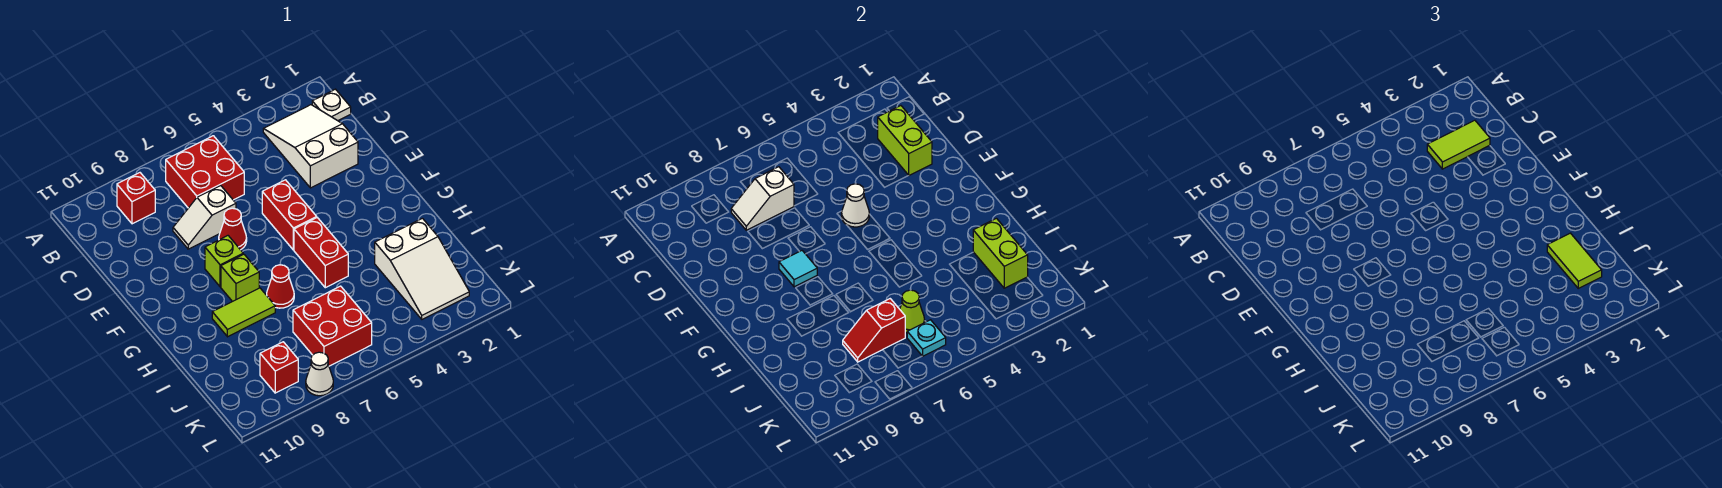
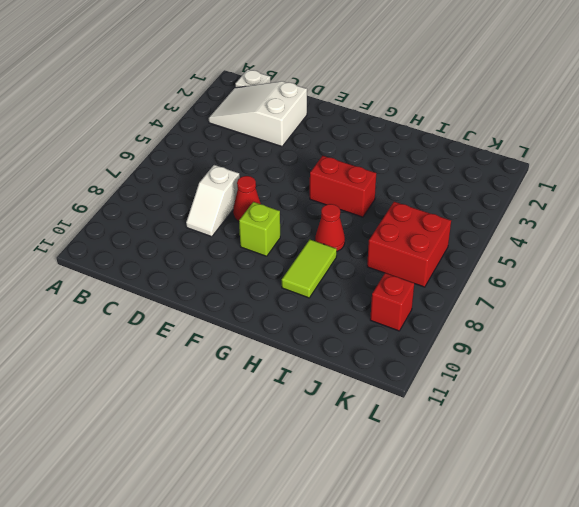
none -> red 2x2 brick [166,136,244,208]
none -> red 1x1 brick [117,173,155,224]
none -> red 1x2 brick [262,180,317,250]

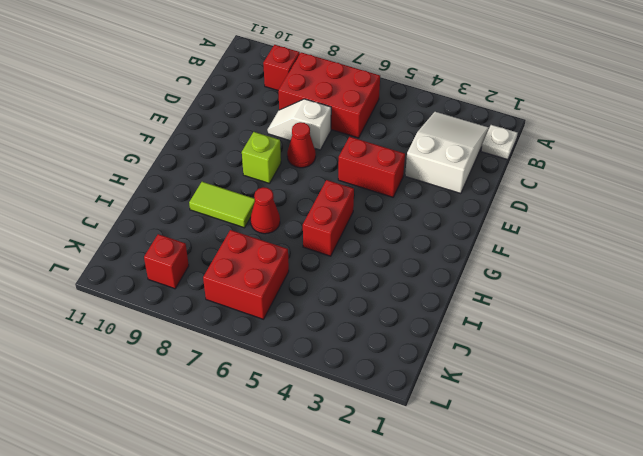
red 2x3 brick [278,52,380,138] -> red 2x2 brick [166,136,244,208]
red 1x2 brick [338,137,405,197] -> red 1x2 brick turned to [262,180,317,250]
none -> lime 1x1 brick [221,254,259,302]
none -> white 2x3 slope [375,218,469,319]
none -> white 1x1 cone [306,352,333,396]

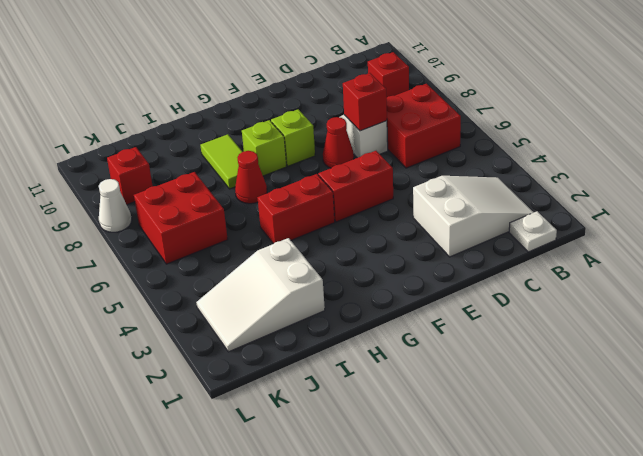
red 1x1 brick [343,73,387,131] -> none
none -> lime 1x2 brick [878,106,932,175]
none -> white 1x2 slope [731,167,794,230]
none -> white 1x1 cone [842,184,869,227]

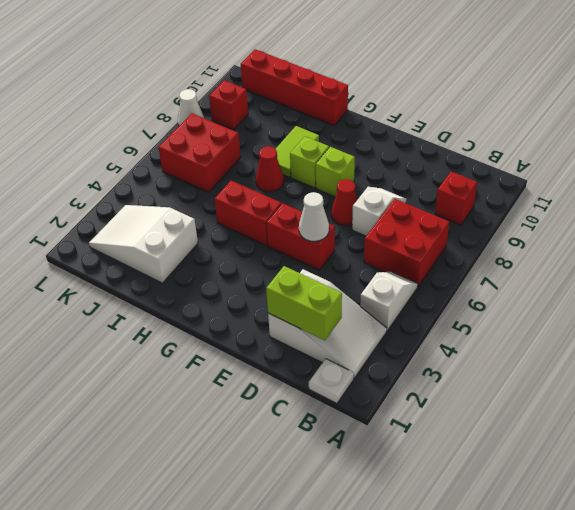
white 1x2 slope [360,271,418,331] -> white 1x2 slope moved to [731,167,794,230]
red 1x4 brick [241,49,348,125] -> none
none -> cyan 1x1 tile [779,251,817,287]
none -> lime 1x2 brick [973,218,1028,288]
none -> lime 1x1 cone [900,290,925,333]

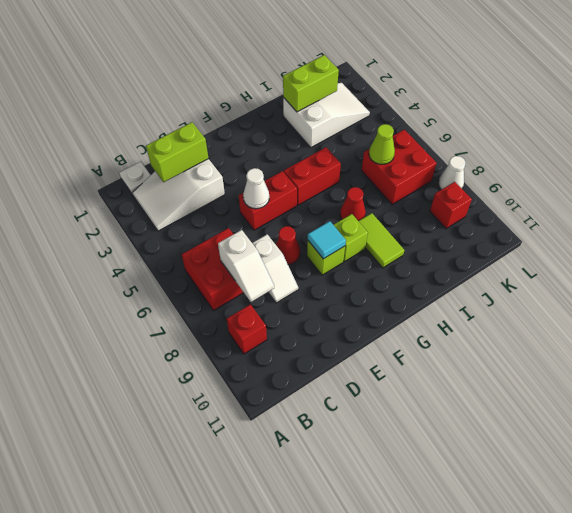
none -> red 1x2 slope [843,299,905,362]
none -> cyan 1x1 plate [907,320,946,356]
none -> lime 1x2 tile [1427,120,1490,169]

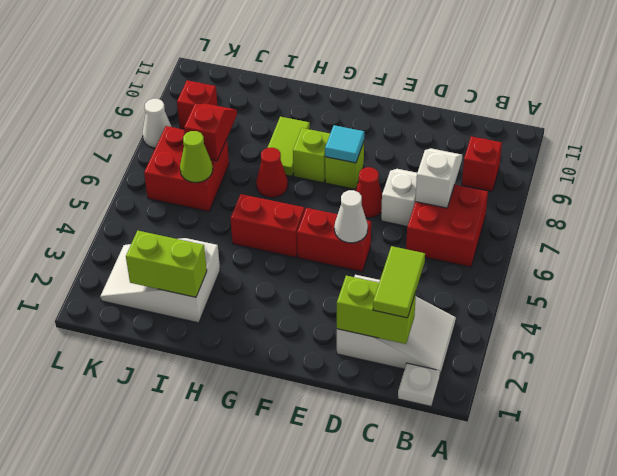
none -> cyan 1x1 plate [907,320,946,356]
none -> lime 1x2 tile [1547,233,1602,288]

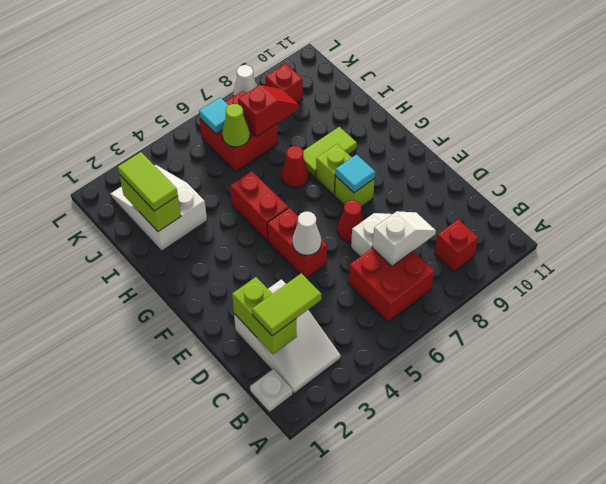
cyan 1x1 tile [199,98,229,134] -> cyan 1x1 plate [907,320,946,356]

